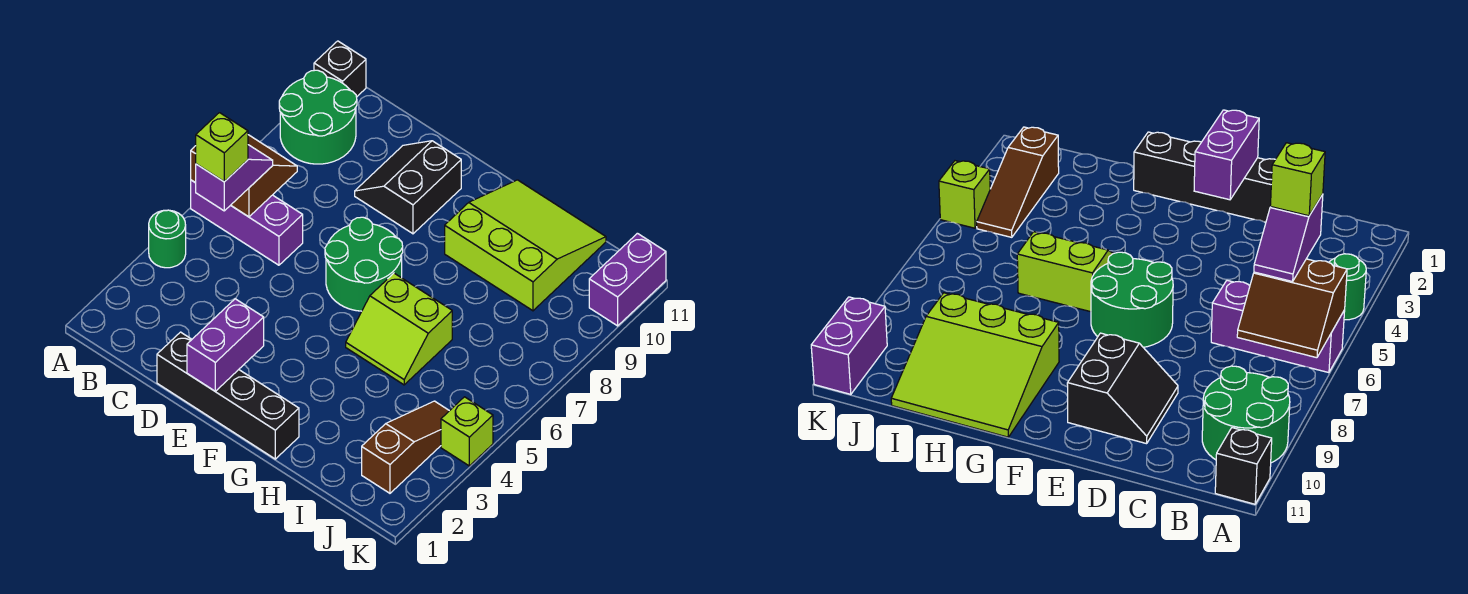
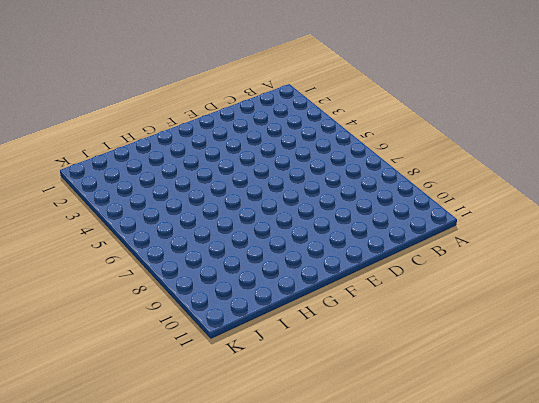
none -> green 1x1 round brick [149,210,186,268]
none -> purple 1x3 brick [191,180,303,265]
none -> green 2x2 round brick [279,70,357,164]

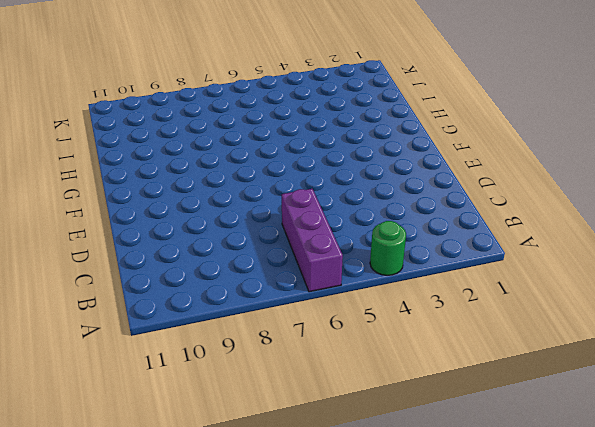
none -> green 2x2 round brick [279,70,357,164]
none -> black 1x1 brick [314,41,366,97]
none -> black 1x4 brick [157,332,299,459]

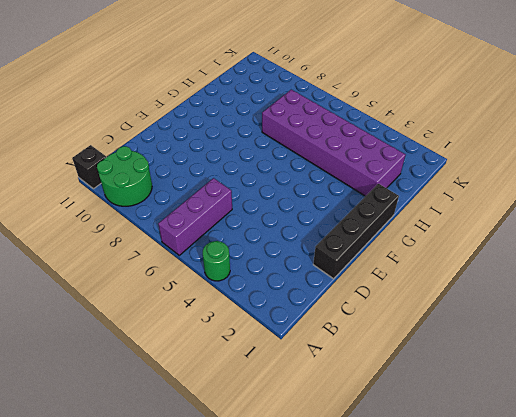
purple 2x6 brick [262,90,406,196] -> lime 2x2 slope [346,273,452,385]
none -> black 2x2 slope [355,141,461,234]
none -> green 2x2 round brick [325,217,403,311]
none -> lime 3x3 slope [445,180,606,311]

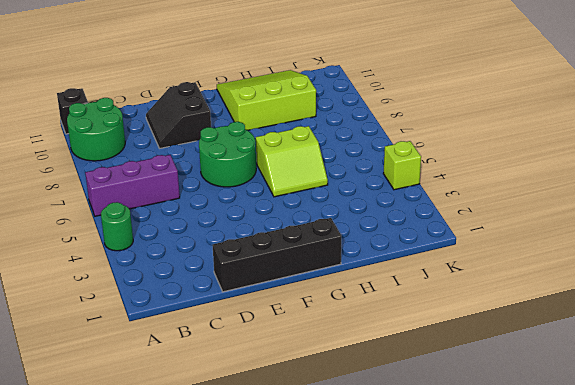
none -> brown 1x3 slope [362,401,449,493]
none -> purple 1x2 brick [589,233,666,326]
none -> brown 2x2 slope [191,135,297,217]

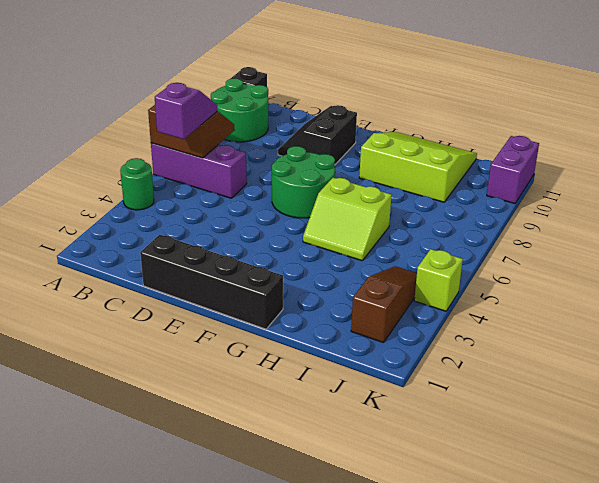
none -> purple 1x2 brick [187,299,264,391]
none -> lime 1x1 brick [196,113,248,182]

